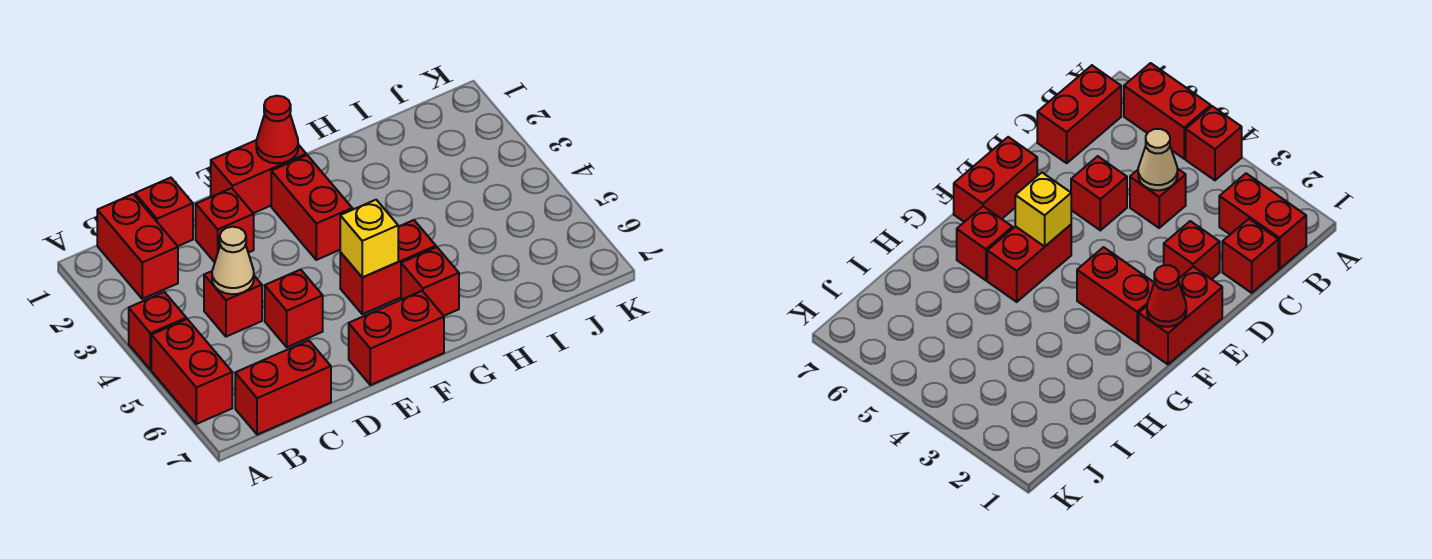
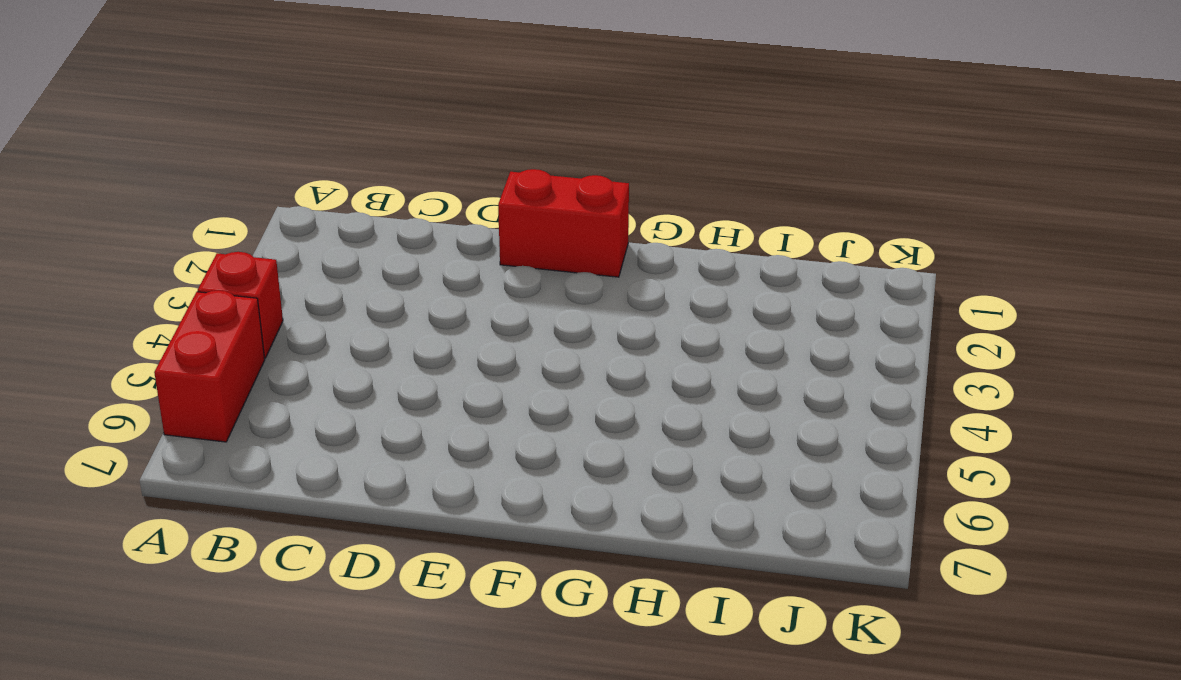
none -> red 1x2 brick [97,194,178,299]
none -> red 1x2 brick [235,340,331,435]
none -> red 1x1 brick [135,178,193,246]

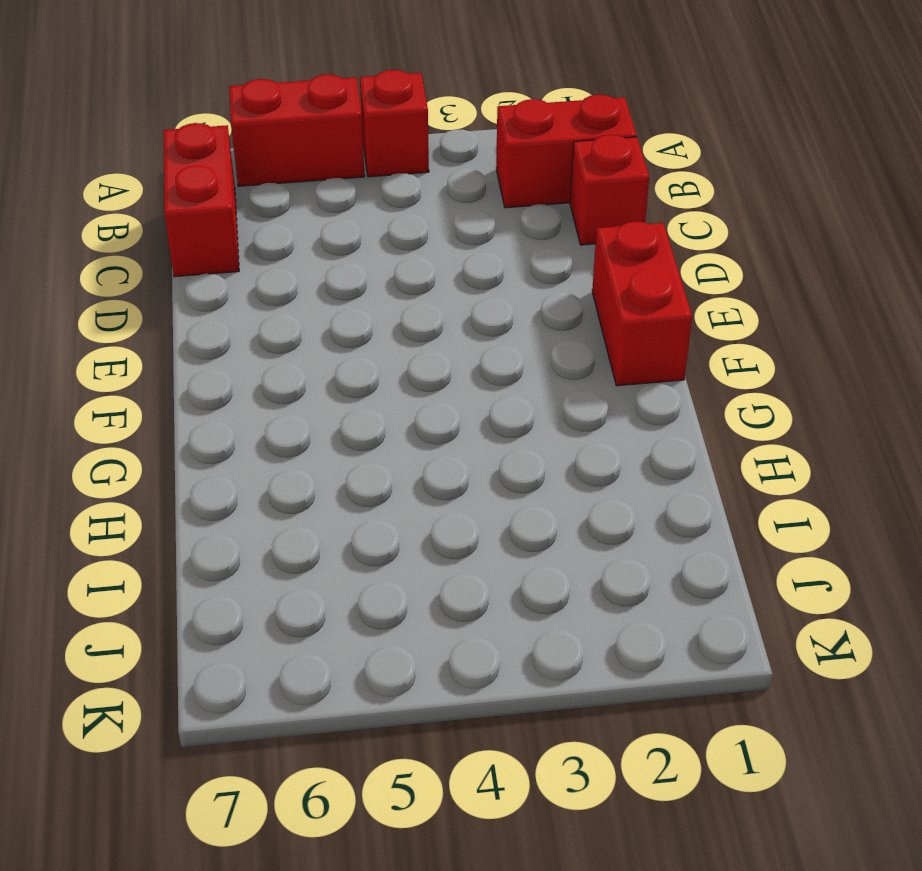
none -> red 1x1 brick [204,271,262,337]
none -> red 1x1 brick [196,188,254,262]
none -> red 1x1 brick [265,270,323,347]

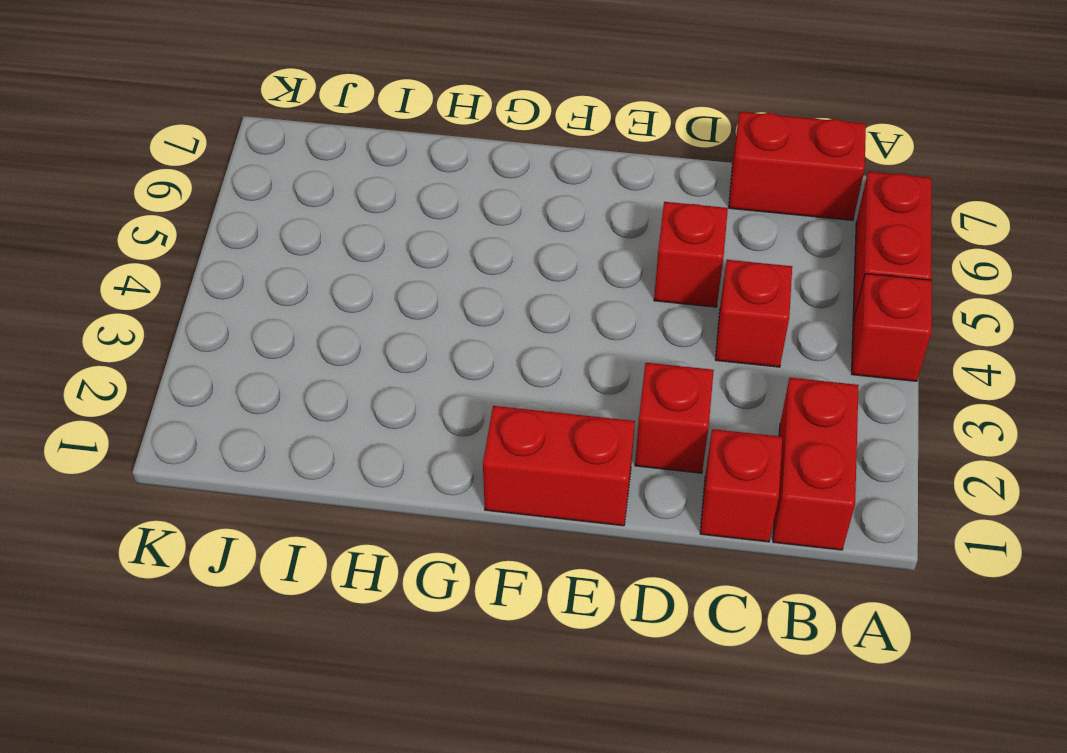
none -> red 1x2 brick [349,291,444,385]
none -> red 1x2 brick [271,155,352,260]
none -> red 1x2 brick [340,220,436,314]

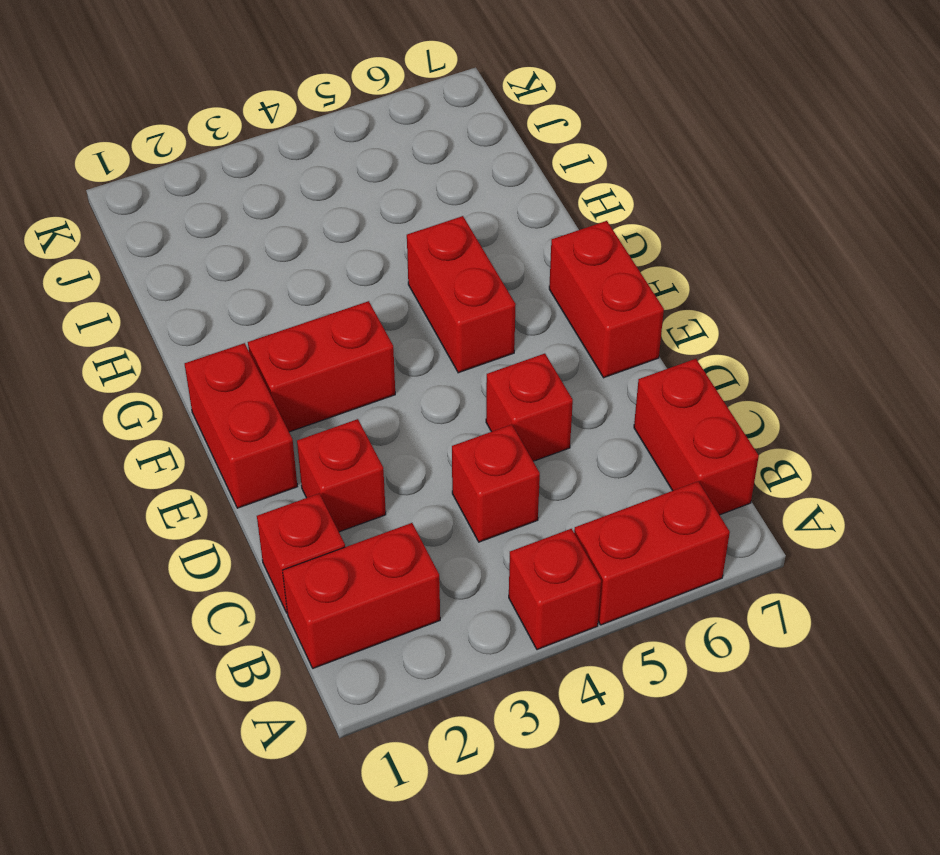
none -> red 1x1 brick [401,247,459,316]
none -> tan 1x1 cone [212,227,254,294]
none -> red 1x1 cone [256,96,298,163]

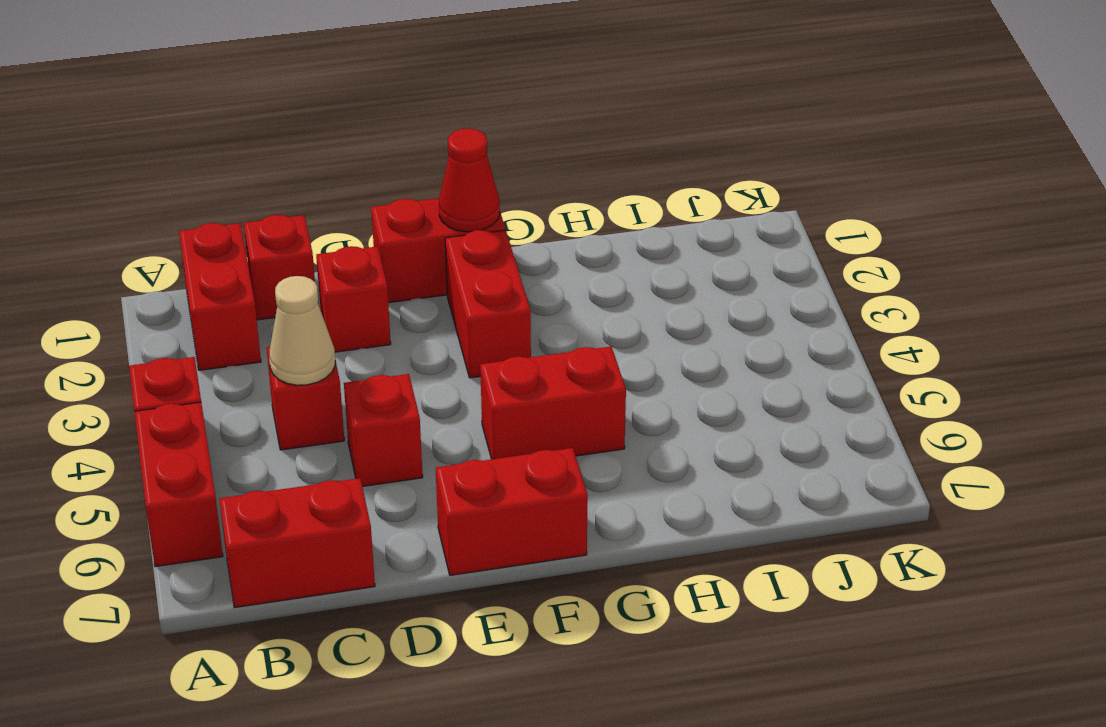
none -> red 1x1 brick [401,247,459,316]
none -> yellow 1x1 brick [340,200,398,277]

